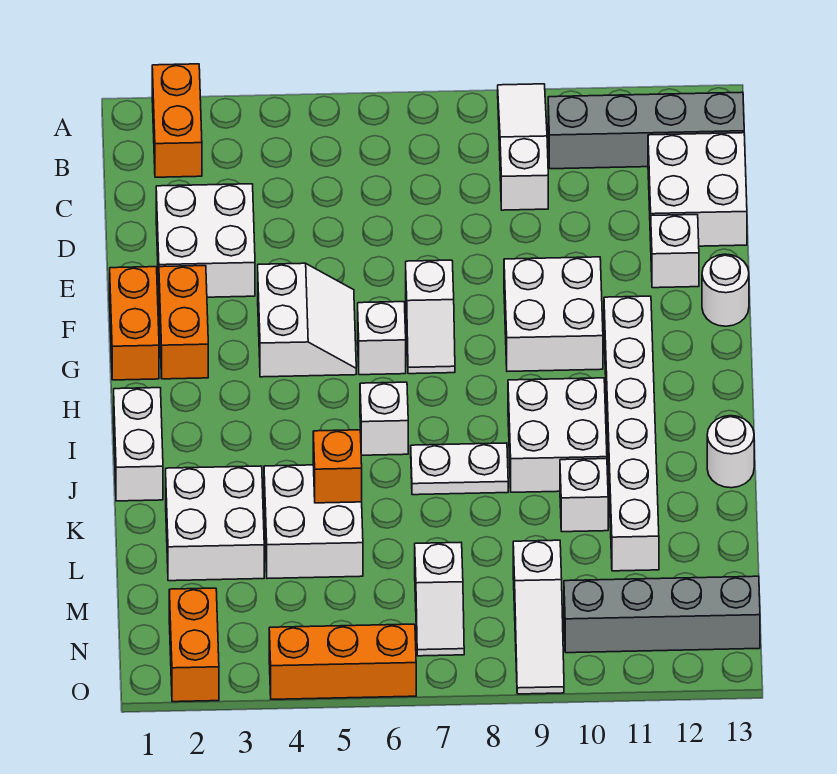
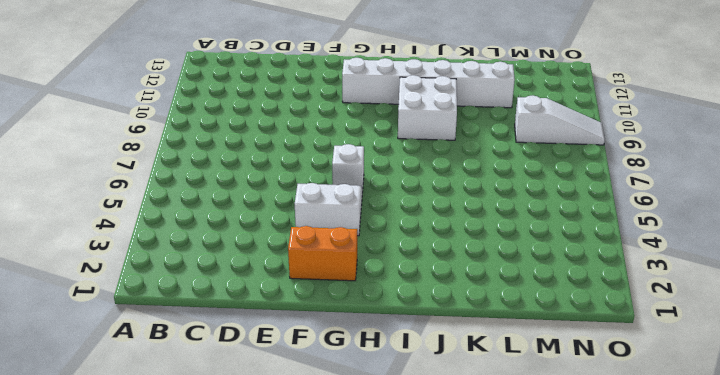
none -> orange 1x2 brick [152,64,202,177]
none -> white 1x3 slope [498,84,548,210]
none -> grey 1x4 brick [548,92,744,169]

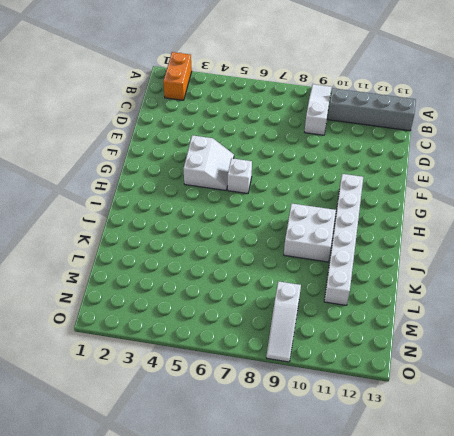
none -> white 2x2 brick [648,133,747,246]
none -> white 2x2 brick [156,184,255,297]
none -> white 1x1 brick [651,215,699,288]

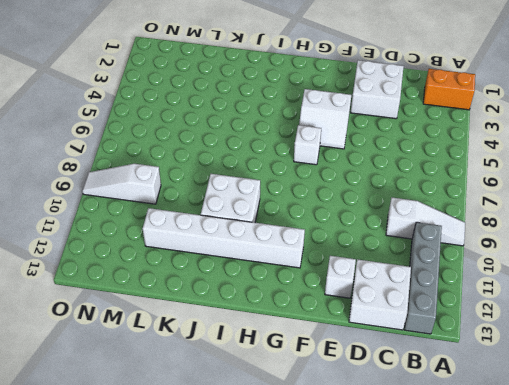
none -> orange 1x2 brick [110,267,159,380]
none -> orange 1x2 brick [159,266,208,379]
none -> white 1x2 slope [406,260,455,374]

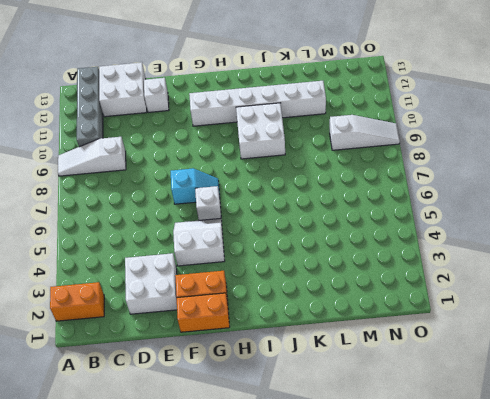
cyan 1x2 slope [171,168,220,204] -> white 1x2 slope [406,260,455,374]
none -> white 2x2 brick [504,257,603,372]
none -> white 1x1 round brick [702,254,749,326]
none -> white 1x2 brick [114,388,163,501]

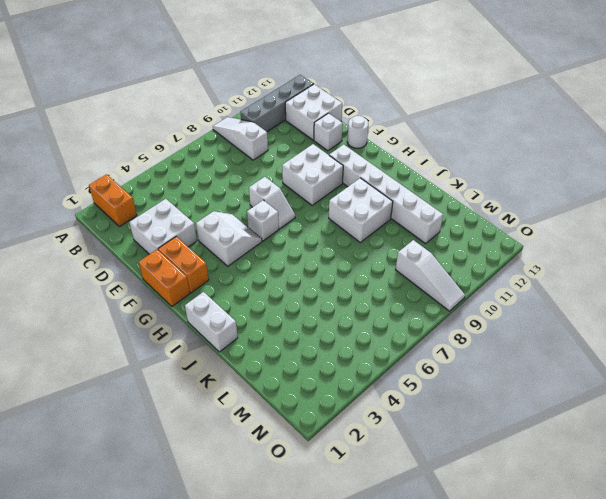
none -> white 1x1 brick [360,382,408,455]
none -> white 1x2 plate [411,443,508,495]
none -> white 1x1 round brick [707,416,754,488]

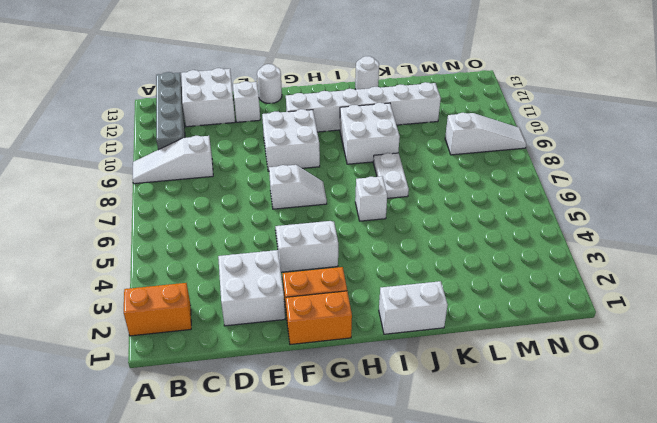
none -> white 1x1 brick [358,302,406,375]
none -> white 2x2 brick [166,466,264,581]
none -> white 2x2 brick [264,465,363,579]

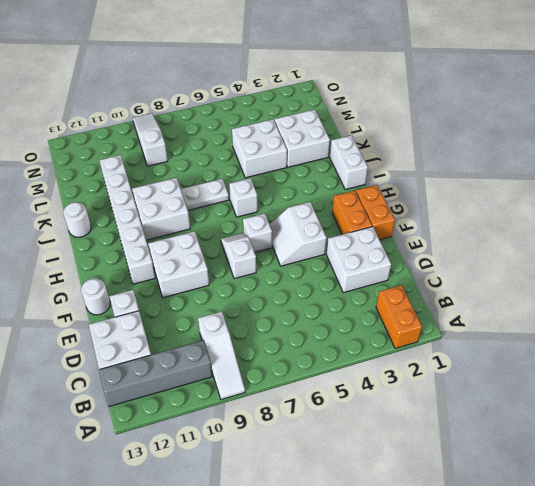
none -> white 1x1 brick [560,459,608,532]
none -> white 1x2 slope [415,543,464,656]
none -> orange 1x2 brick [169,588,219,702]

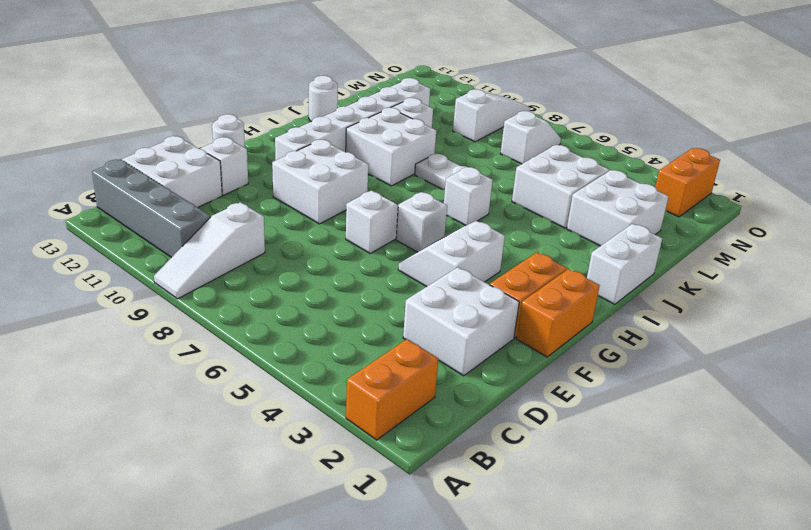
none -> grey 1x4 brick [564,576,760,653]
none -> orange 1x3 brick [269,624,416,699]
none -> orange 1x1 brick [313,430,362,503]

